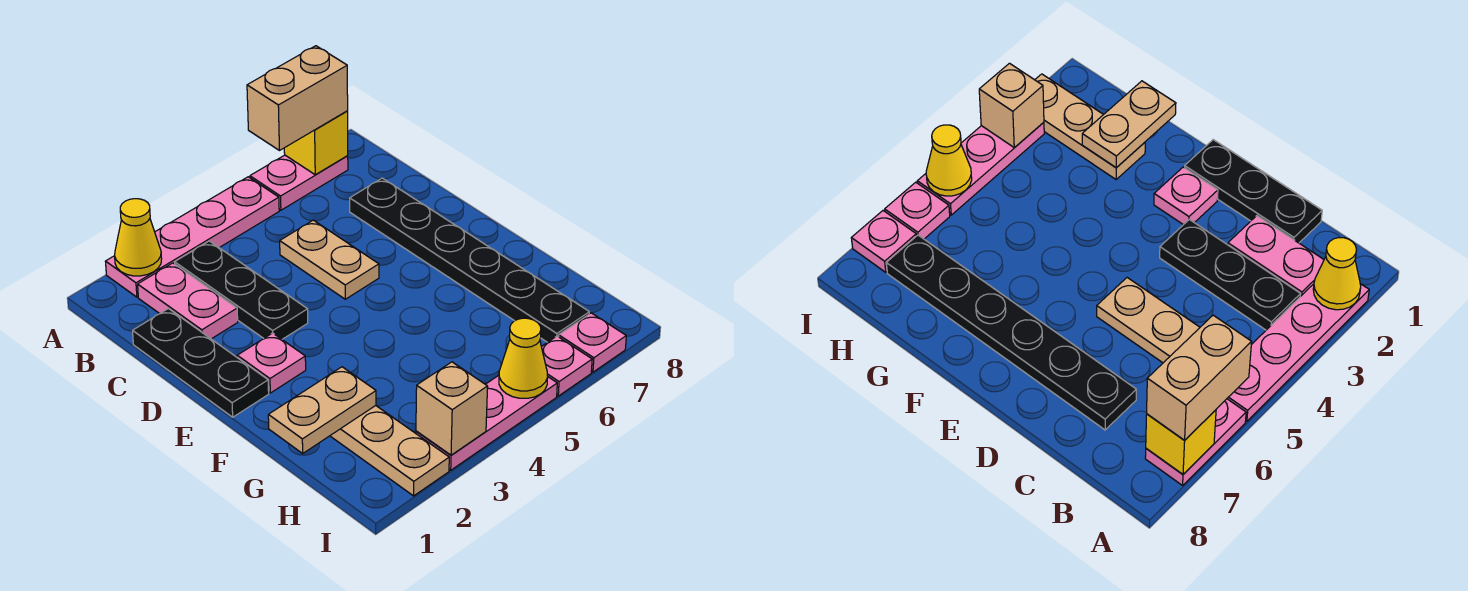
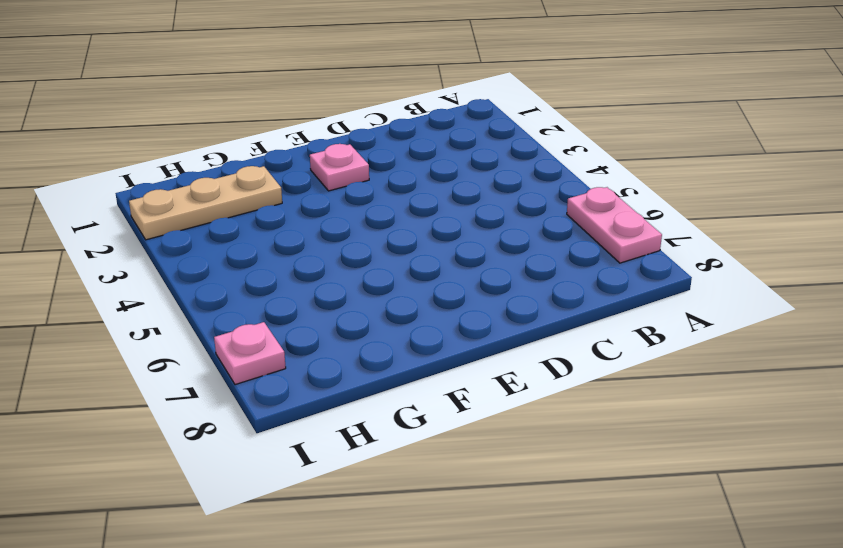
none -> pink 1x4 plate [105,177,279,297]
none -> pink 1x2 plate [138,263,238,339]
none -> black 1x3 plate [175,241,308,339]

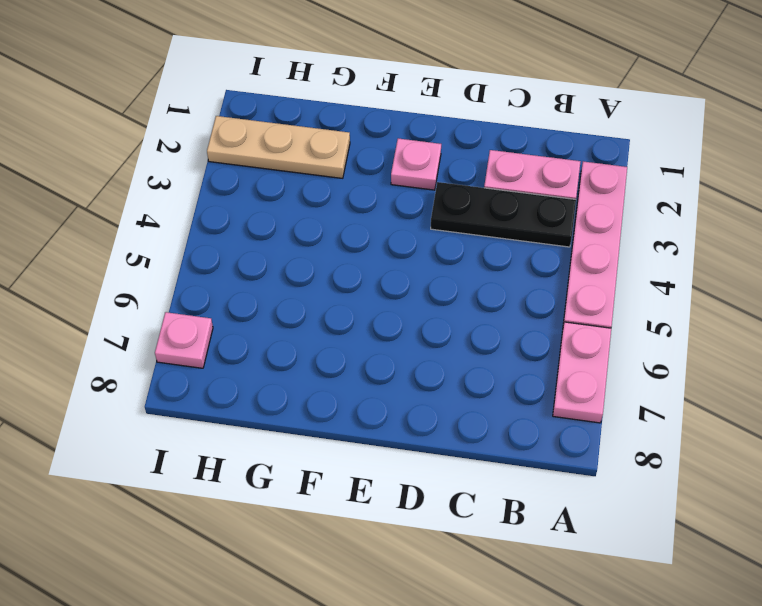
none -> black 1x3 plate [133,309,269,417]
none -> tan 1x2 plate [280,220,379,299]
none -> black 1x6 plate [350,178,589,342]

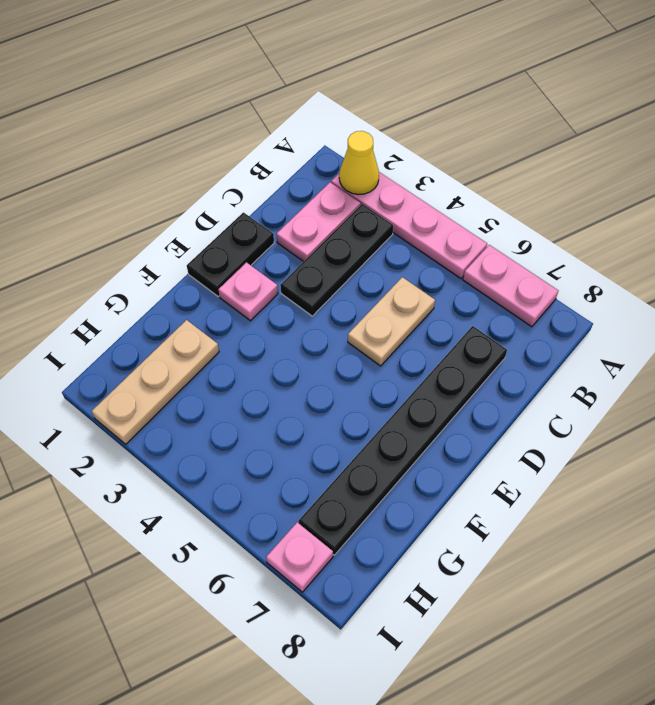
black 1x2 plate [187,212,274,296] -> black 1x3 plate [133,309,269,417]
none -> pink 1x3 plate [416,375,557,470]
none -> pink 1x1 plate [541,336,592,396]
none -> yellow 1x1 brick [284,111,348,175]

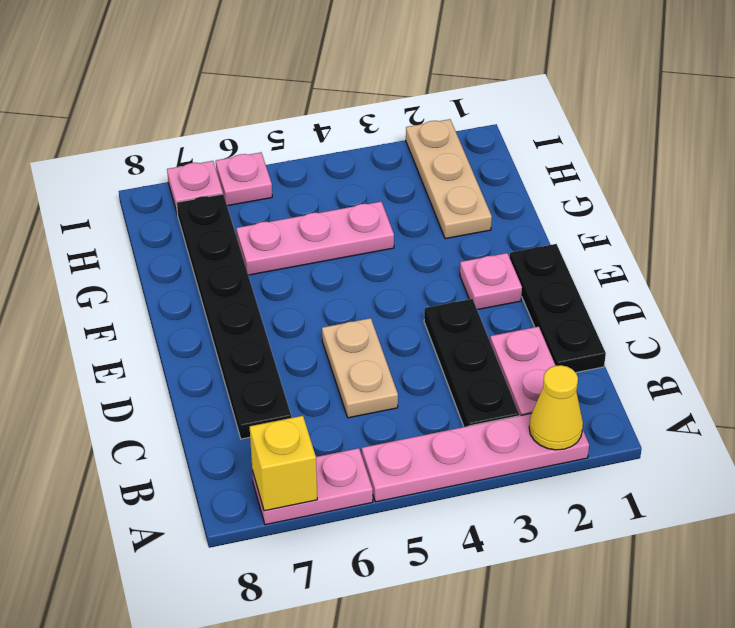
pink 1x3 plate [236,202,394,275] -> pink 1x3 plate moved to [416,375,557,470]
none -> tan 1x2 plate [268,367,376,453]
none -> tan 1x1 brick [416,362,488,455]
none -> yellow 1x1 cone [499,318,548,398]

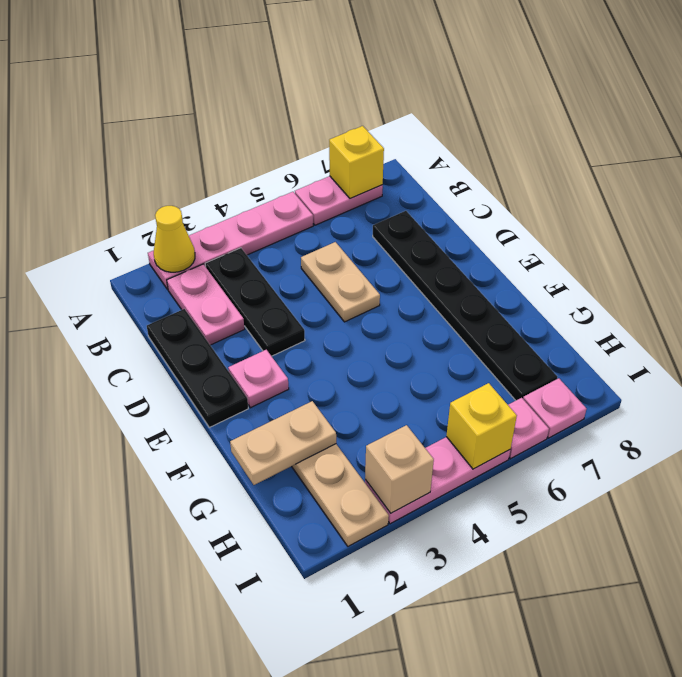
yellow 1x1 brick [446,383,517,469] -> yellow 1x1 cone [499,318,548,398]
none -> tan 1x2 brick [247,46,348,150]

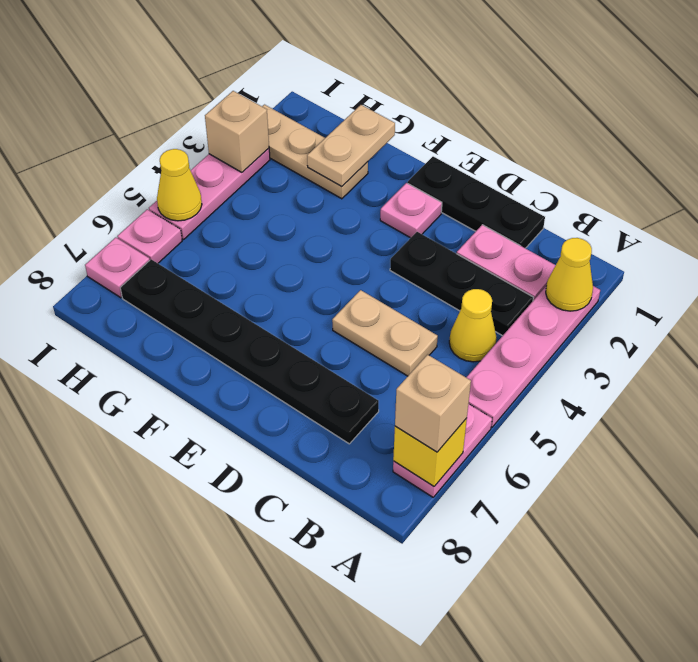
tan 1x1 brick [395,355,471,452] -> tan 1x2 brick [247,46,348,150]
yellow 1x1 cone [449,289,497,362] -> none

